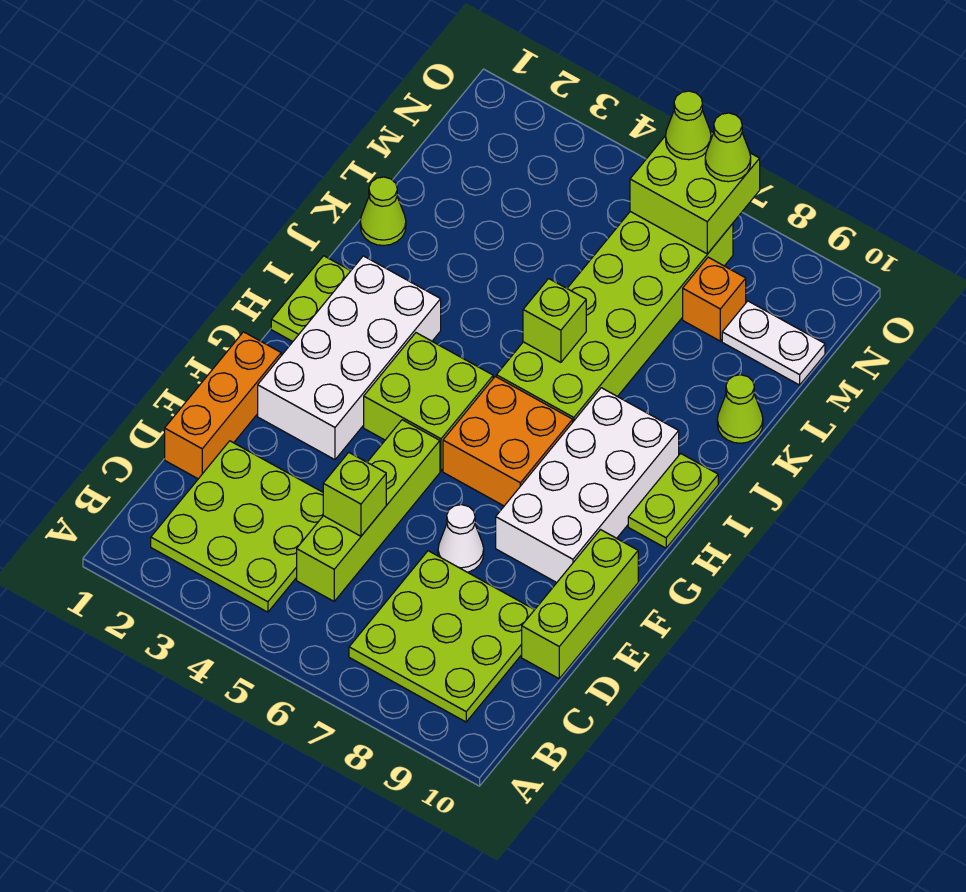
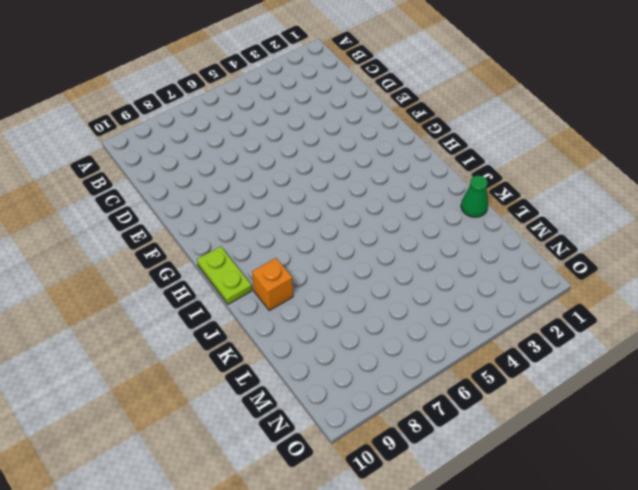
orange 1x1 brick [252,258,293,310] -> orange 1x1 brick moved to [683,257,746,341]
green 1x1 cone [461,175,488,217] -> lime 1x1 cone [360,177,406,246]
none -> lime 3x3 plate [151,441,323,612]
none -> lime 3x3 plate [349,551,534,722]
none -> lime 1x4 brick [297,420,440,601]

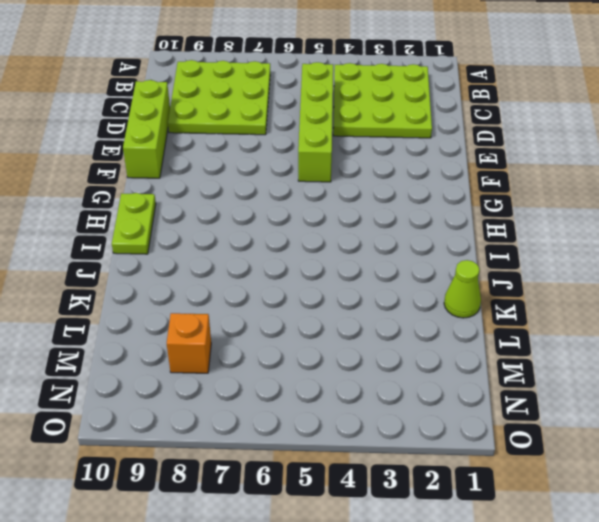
none -> orange 1x3 brick [165,332,281,479]
none -> white 1x1 cone [438,505,484,572]
none -> white 2x4 brick [258,256,441,460]

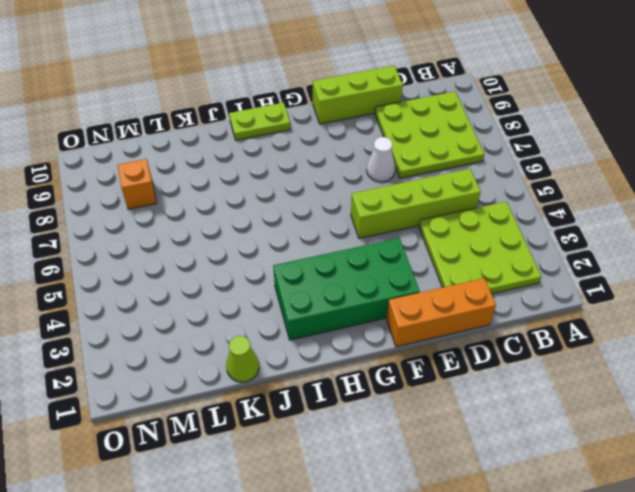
green 2x4 brick [273,238,420,340] -> white 2x4 brick [258,256,441,460]
none -> white 2x4 brick [496,388,679,583]
none -> lime 2x2 brick [364,333,493,471]
none -> orange 2x2 brick [443,376,573,506]

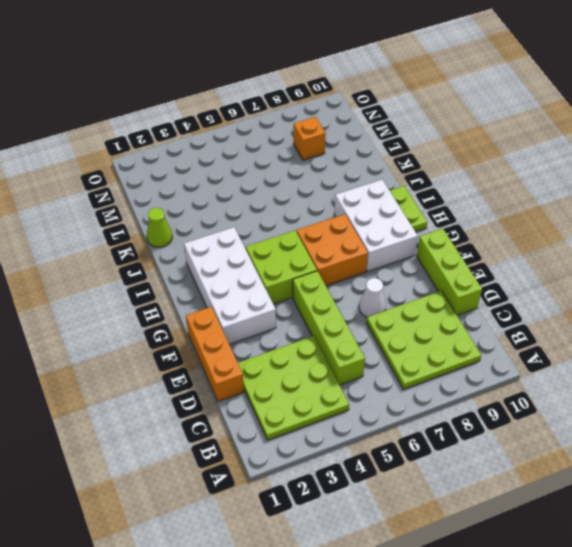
white 2x3 brick [334,180,418,272] -> white 2x4 brick [496,388,679,583]
none -> lime 1x2 plate [271,256,350,342]
none -> lime 2x6 brick [496,212,733,421]
none -> lime 1x1 cone [717,375,763,443]

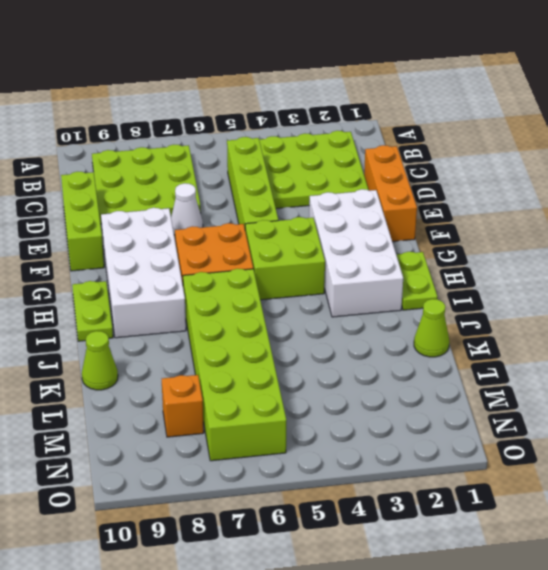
none -> white 1x2 plate [722,301,825,385]
none -> lime 1x1 brick [323,452,386,536]
none -> lime 1x1 brick [523,279,586,362]

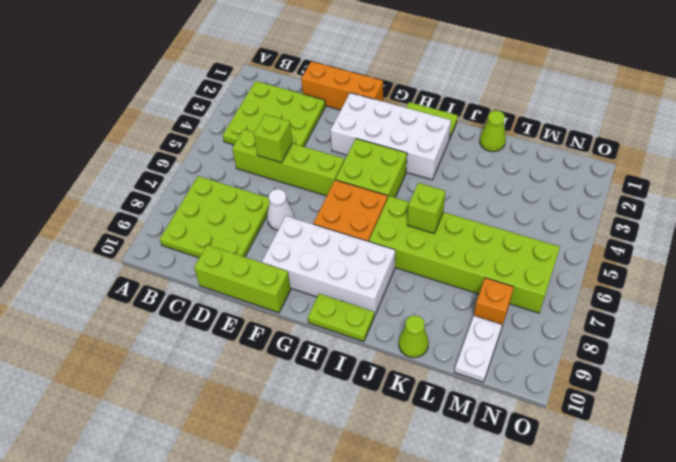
none -> lime 2x2 brick [630,131,760,254]
none -> lime 1x1 cone [666,91,711,160]
none -> lime 1x1 cone [705,113,751,182]

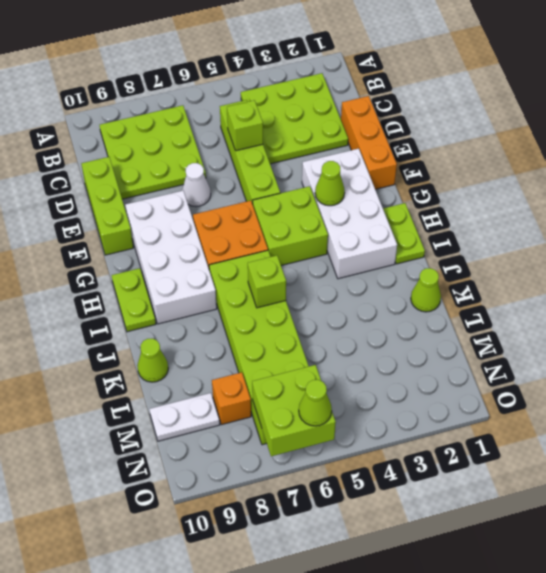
lime 1x1 cone [315,161,345,206] -> lime 1x1 cone moved to [705,113,751,182]

